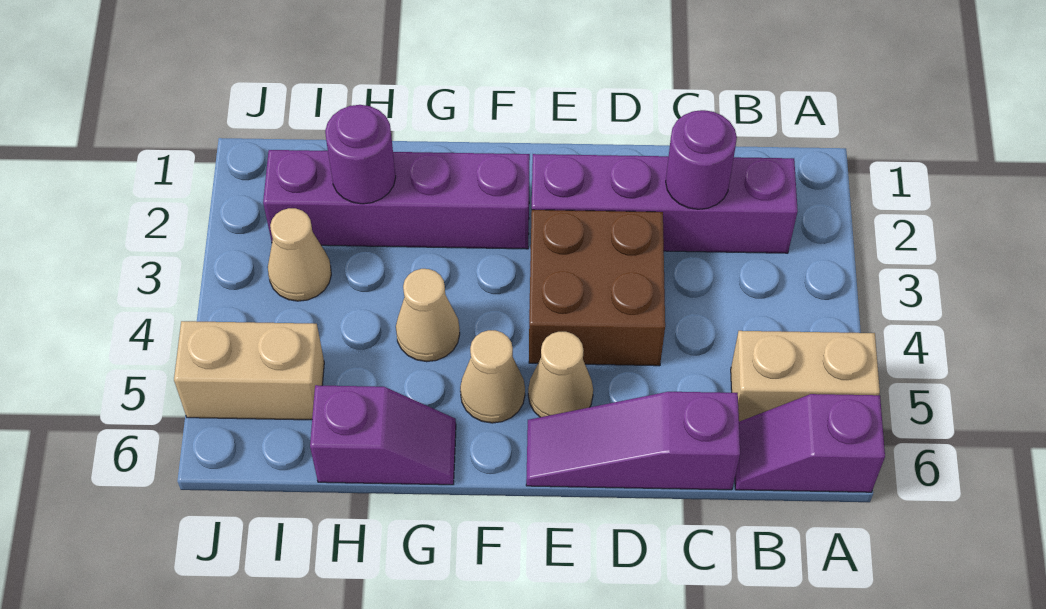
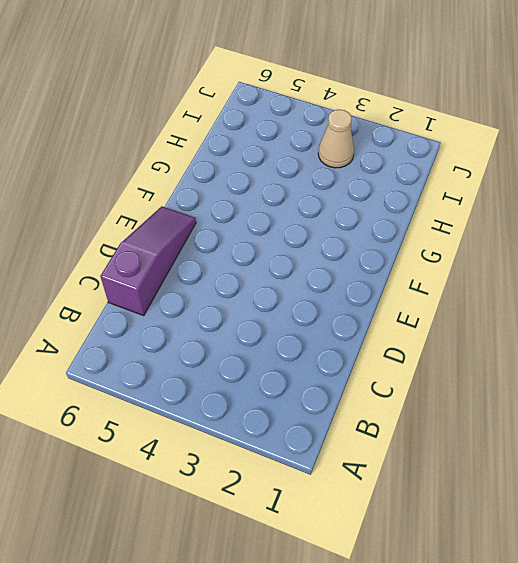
none -> tan 1x2 brick [731,331,880,422]
none -> purple 1x2 slope [735,394,885,492]
none -> purple 1x4 brick [532,154,798,253]

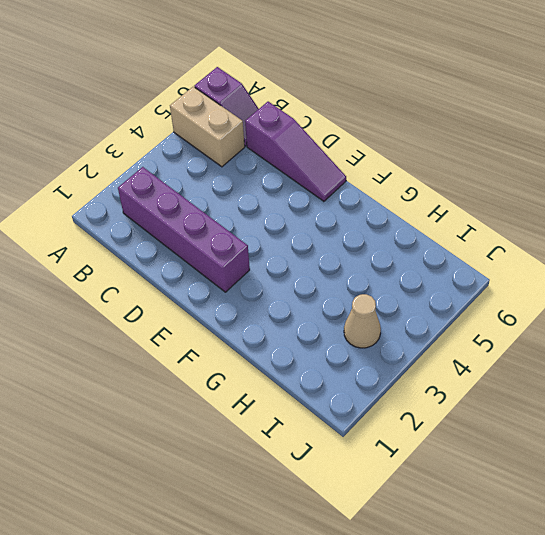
none -> brown 2x2 brick [529,210,665,366]
none -> tan 1x1 cone [528,332,593,417]
none -> purple 1x4 brick [263,150,530,249]

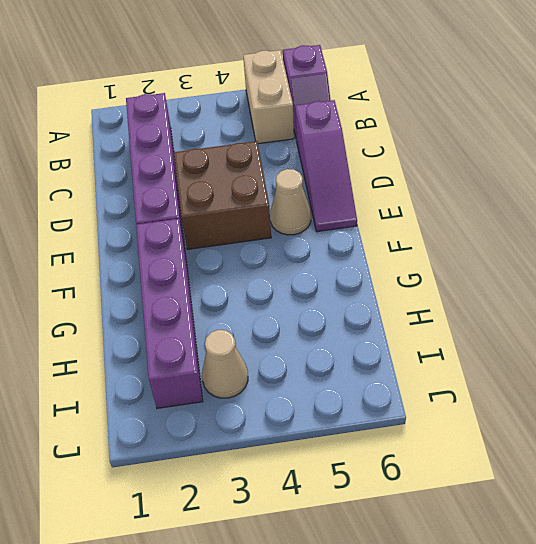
none -> tan 1x1 cone [460,330,525,423]
none -> tan 1x1 cone [396,269,460,362]
none -> purple 1x2 slope [310,385,456,485]

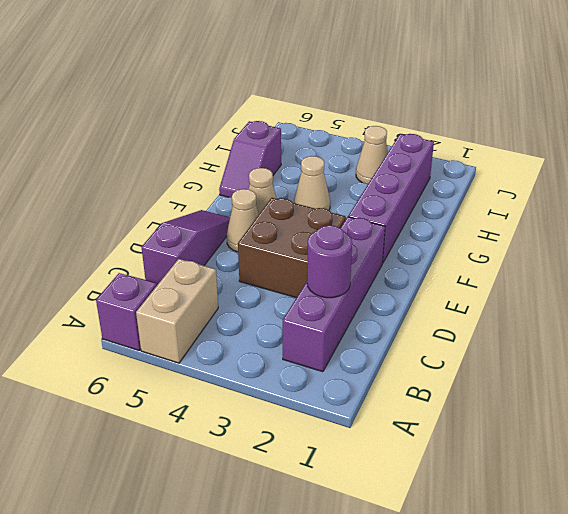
none -> tan 1x2 brick [174,321,324,420]
none -> purple 1x1 round brick [325,105,396,204]

